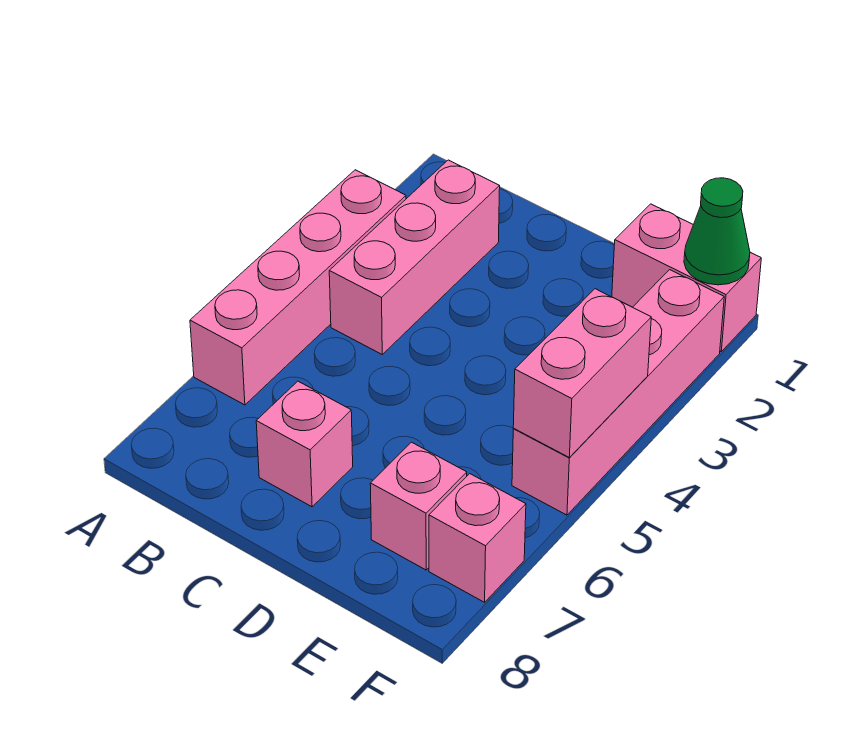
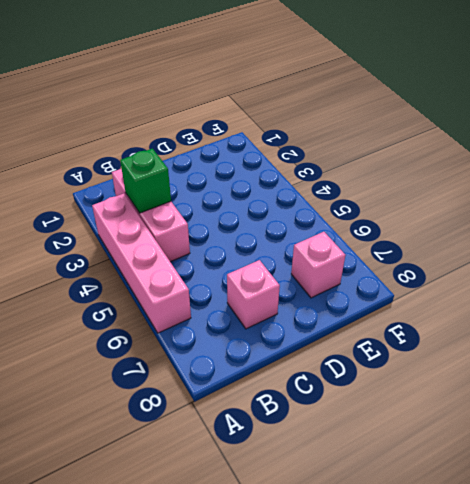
green 1x1 brick [120,149,171,213] -> none
none -> pink 1x2 brick [612,204,761,351]
none -> pink 1x4 brick [512,270,724,515]

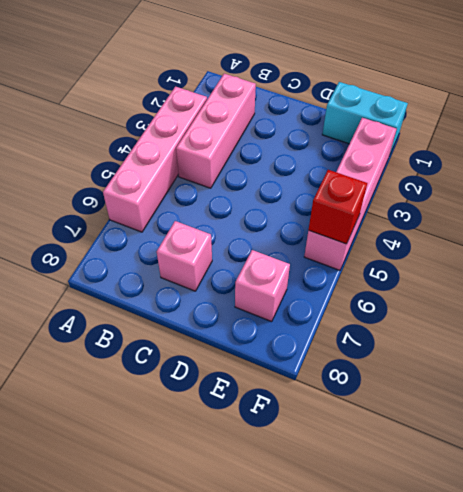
cyan 1x2 brick [322,82,408,154] -> pink 1x2 brick [612,204,761,351]
red 1x1 brick [309,170,367,244] -> pink 1x2 brick [513,289,651,457]
none -> pink 1x1 brick [429,474,526,602]
none -> green 1x1 cone [684,178,750,285]

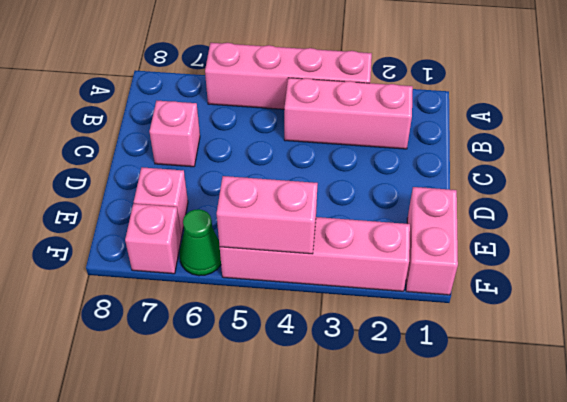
green 1x1 cone [180,209,221,276] -> green 1x1 cone moved to [684,178,750,285]

